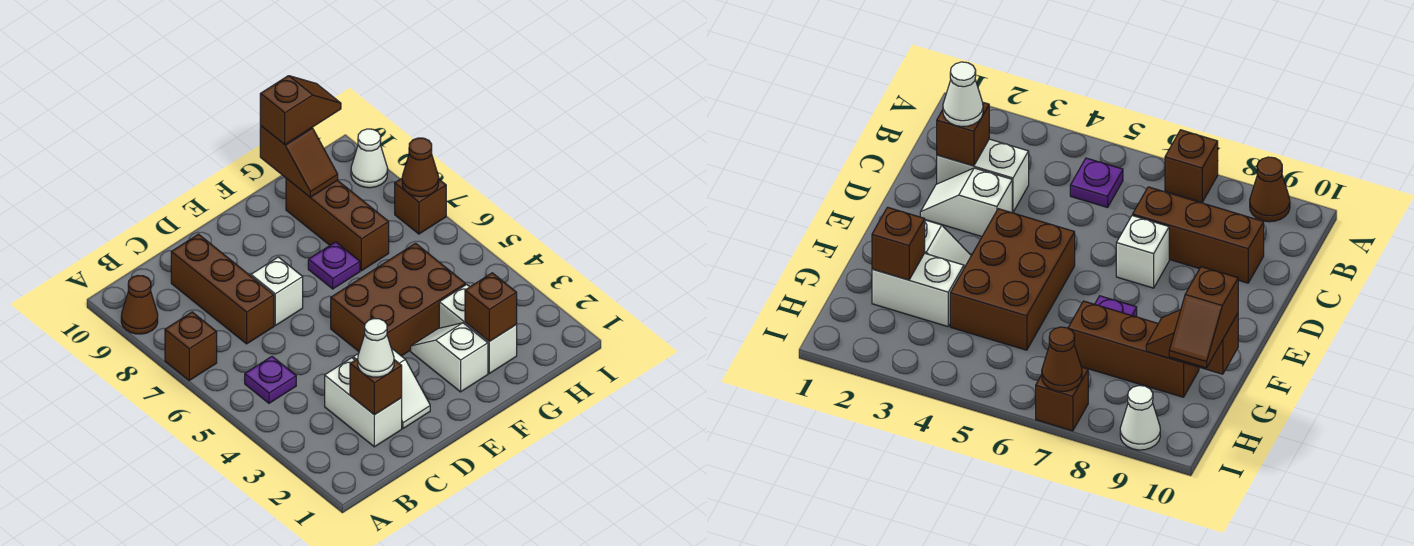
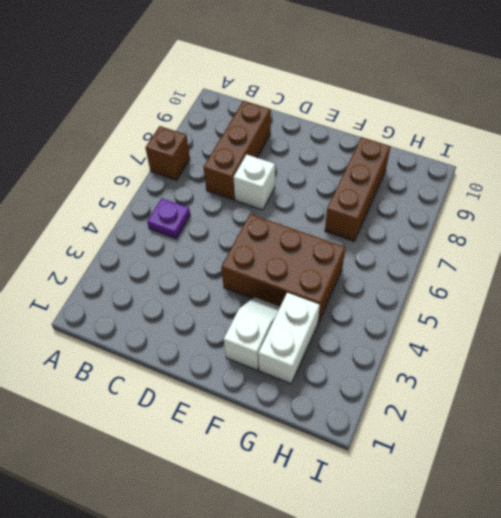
none -> brown 1x1 cone [121,275,158,334]
none -> white 1x2 brick [325,358,402,447]
none -> white 1x2 slope [353,348,430,428]

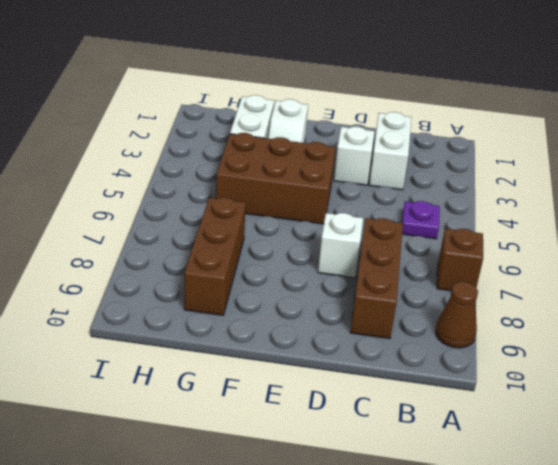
none -> purple 1x1 plate [308,242,360,289]
none -> brown 1x1 brick [395,178,446,234]
none -> white 1x1 cone [351,129,388,188]

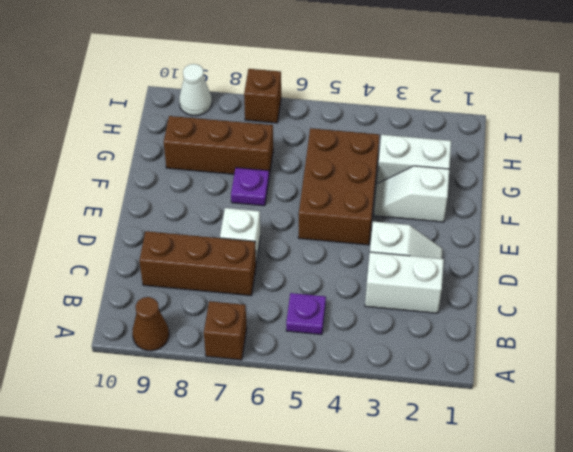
none -> brown 1x1 brick [350,359,402,415]
none -> brown 1x1 brick [465,273,517,341]
none -> brown 1x2 slope [260,126,338,197]

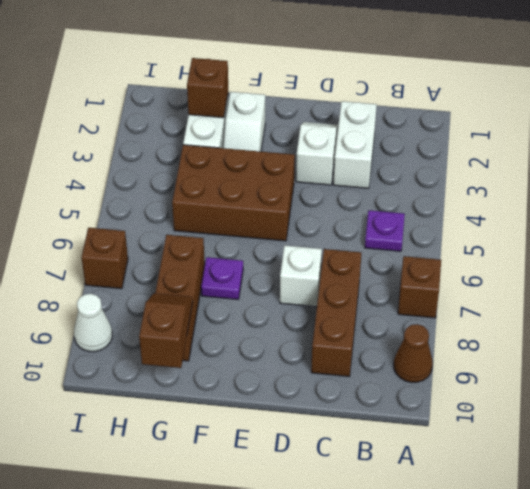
none -> brown 1x1 brick [350,359,402,415]
none -> brown 1x1 cone [402,138,439,197]
none -> white 1x1 cone [358,319,394,377]

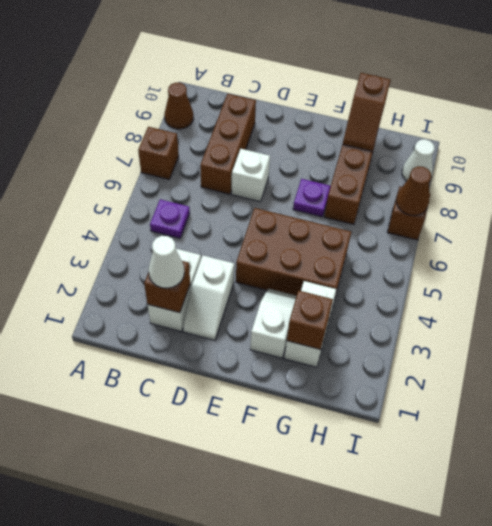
none -> brown 1x2 slope [260,76,341,145]

